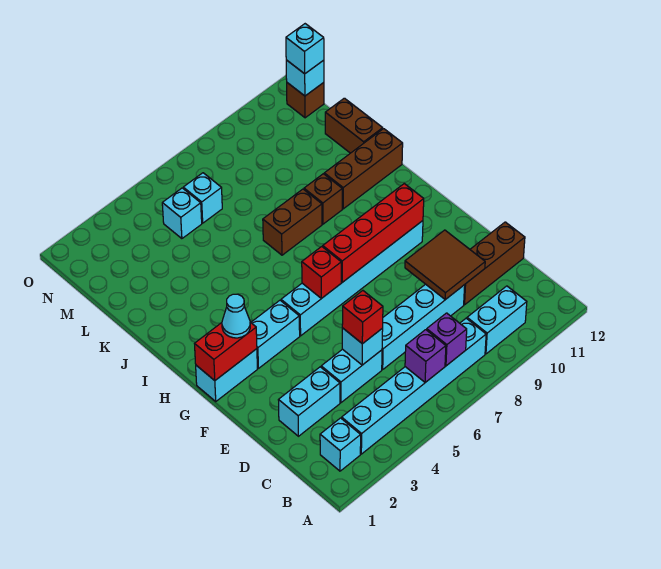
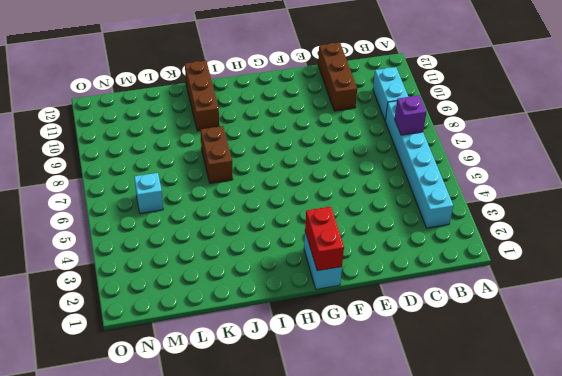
none -> cyan 1x1 brick [320,418,361,471]
none -> cyan 1x2 brick [279,367,340,436]
none -> cyan 1x2 brick [321,349,382,403]

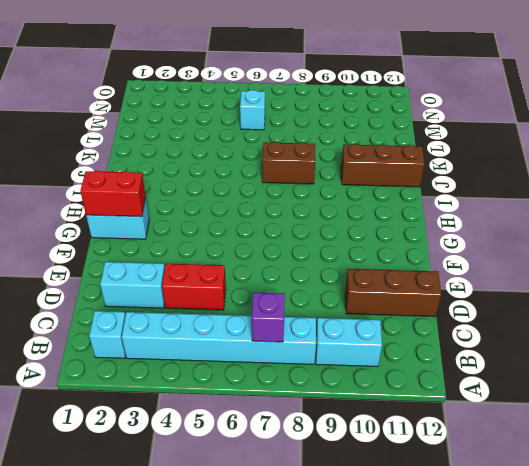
red 1x2 brick [162,264,226,310] -> cyan 1x2 brick [321,349,382,403]
none -> cyan 1x4 brick [382,284,465,369]
none -> cyan 1x2 brick [251,300,300,368]
none -> cyan 1x6 brick [281,221,423,336]

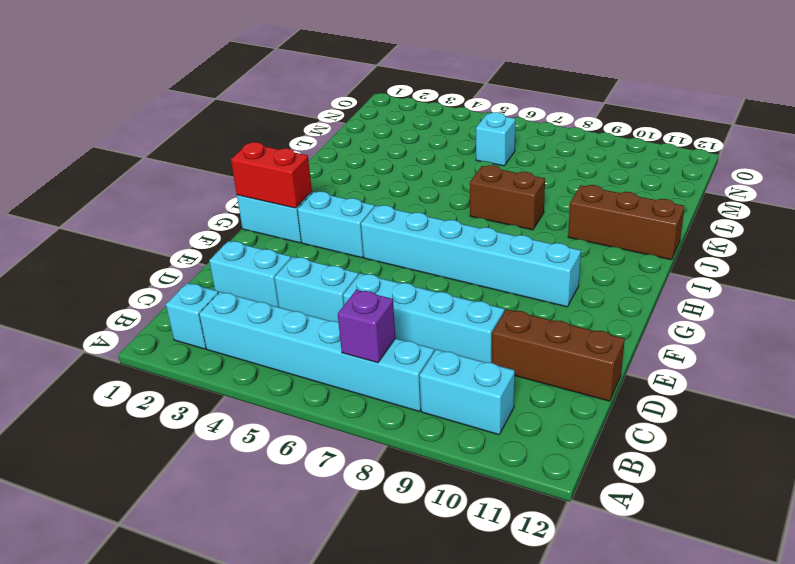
none -> brown 1x1 brick [304,174,342,224]
none -> brown 1x2 brick [325,98,383,153]
none -> cyan 1x1 brick [162,188,202,239]

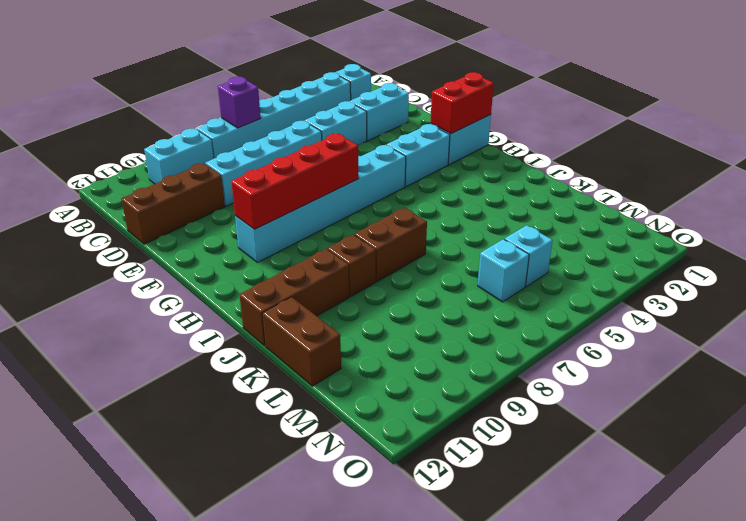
none -> brown 1x1 brick [287,83,324,118]
none -> purple 1x1 brick [405,330,446,382]
none -> cyan 1x1 brick [342,328,383,365]

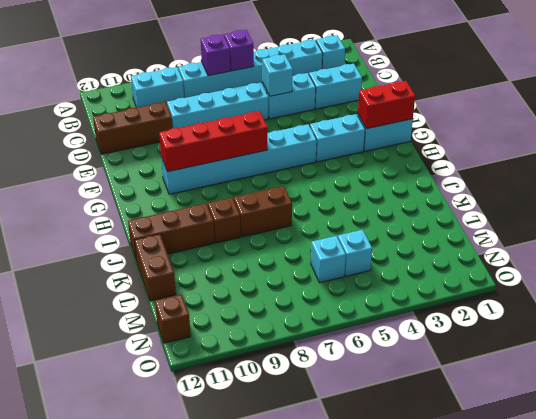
none -> brown 2x2 tile [405,230,485,300]
none -> red 1x1 brick [302,247,341,299]
none -> cyan 1x1 brick [286,60,324,96]

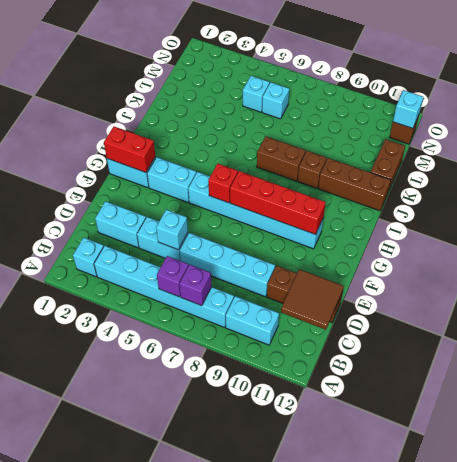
brown 2x2 tile [281,269,344,330] -> brown 2x2 tile moved to [405,230,485,300]
none -> red 1x1 brick [342,291,383,344]
none -> cyan 1x1 cone [222,294,250,338]
none -> cyan 1x1 brick [286,24,324,74]

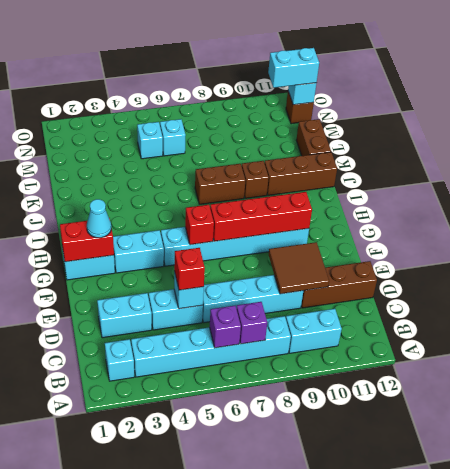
cyan 1x2 brick [268,48,319,88] -> cyan 1x1 brick [286,24,324,74]

